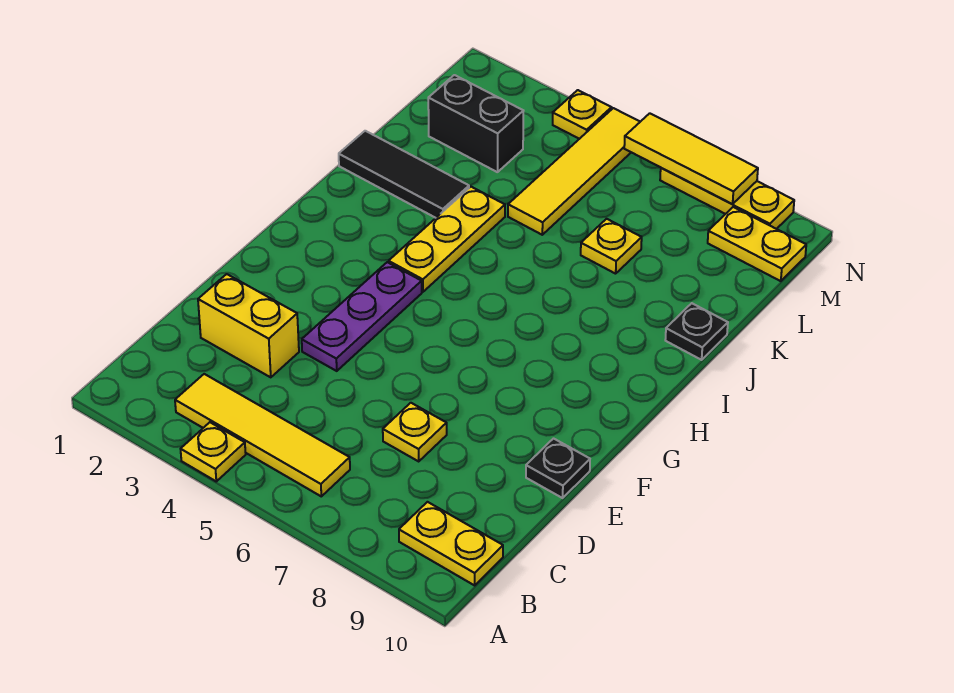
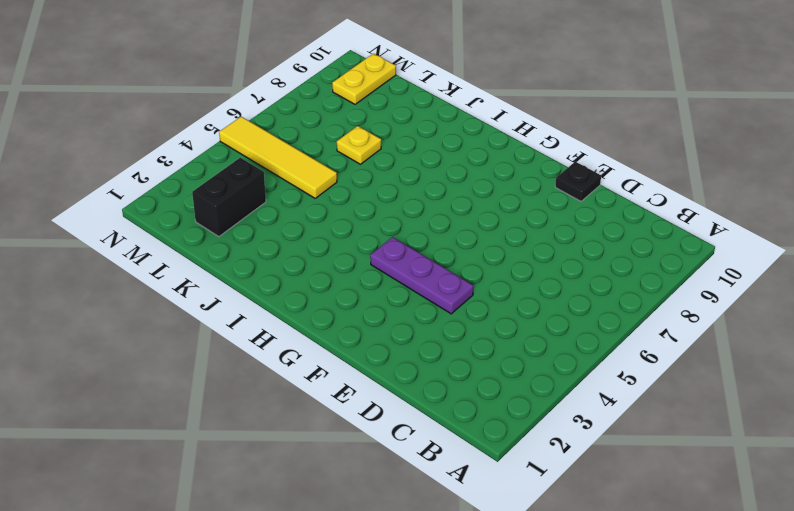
none -> yellow 1x1 plate [181,422,246,481]
none -> yellow 1x4 tile [175,374,350,496]
none -> yellow 1x2 plate [399,502,503,585]

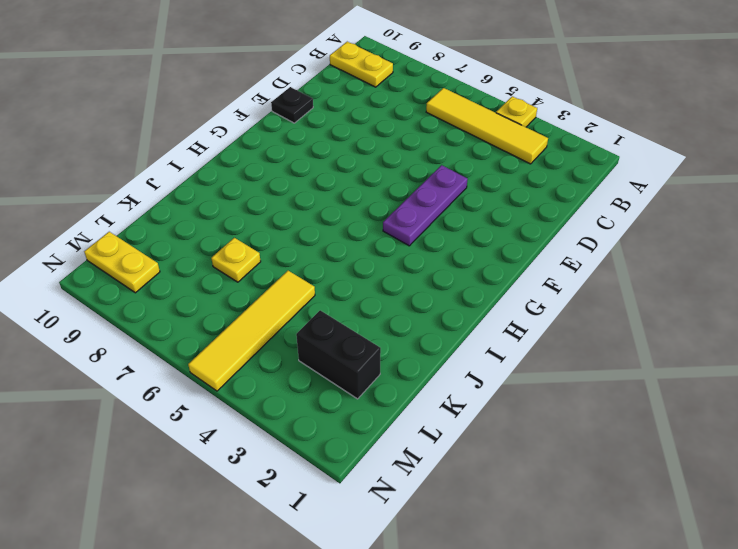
none -> yellow 1x2 brick [198,274,299,377]
none -> yellow 1x1 plate [383,403,447,461]
none -> yellow 1x3 plate [389,187,505,292]

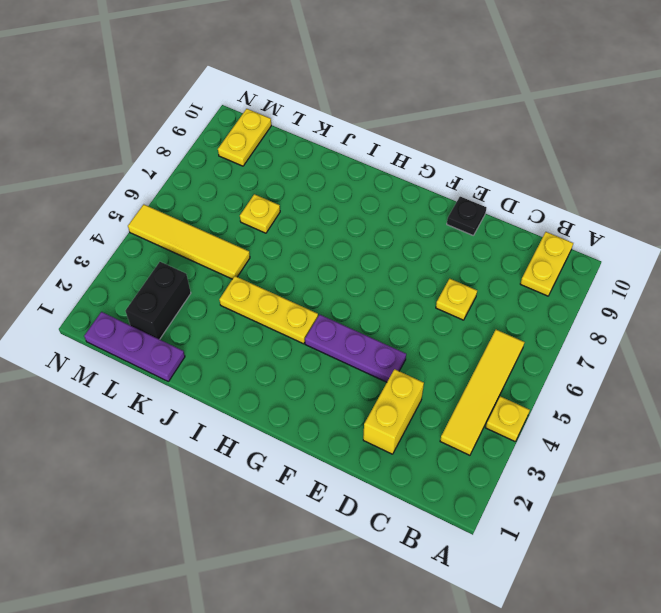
purple 1x3 plate [84,312,185,381] -> none
none -> black 1x3 tile [339,131,469,218]
none -> black 1x1 plate [665,303,728,360]
none -> yellow 1x1 plate [553,90,612,139]

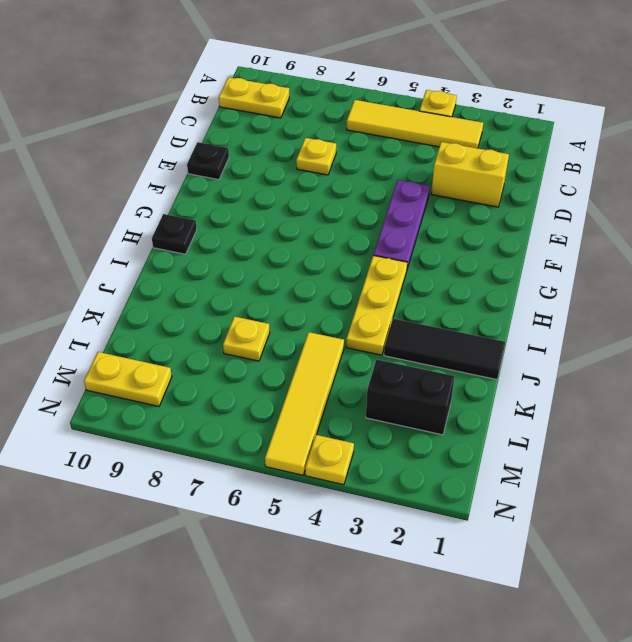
black 1x1 plate [152,214,197,254] -> black 1x1 plate moved to [665,303,728,360]
none -> yellow 1x3 plate [660,168,794,229]
none -> yellow 1x3 tile [624,113,758,204]

